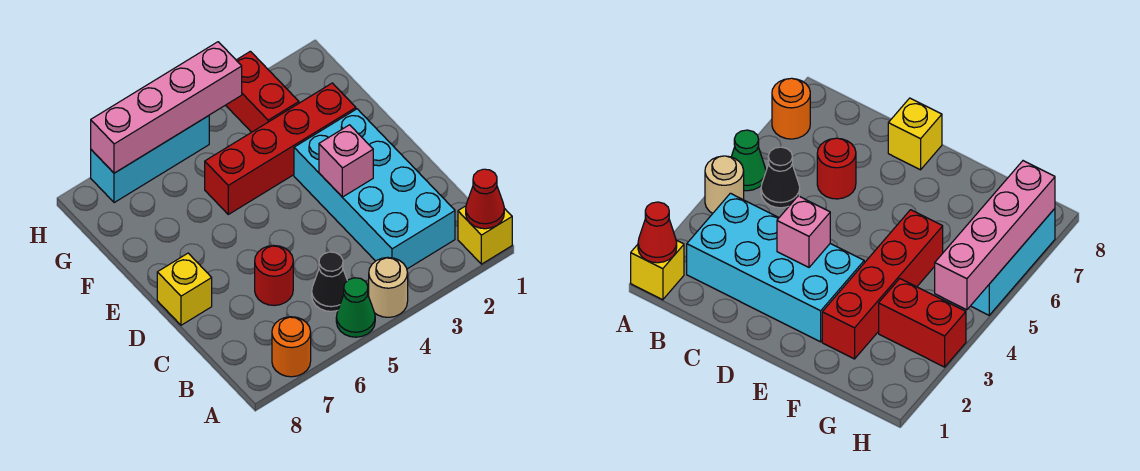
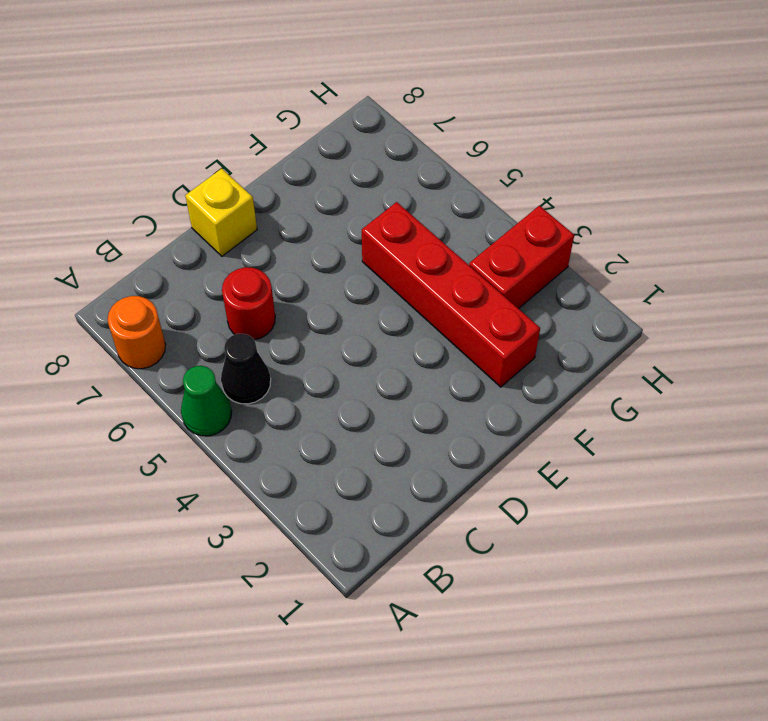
none -> yellow 1x1 brick [458,206,512,264]
none -> tan 1x1 round brick [369,257,408,317]
none -> cyan 2x4 brick [294,109,455,269]

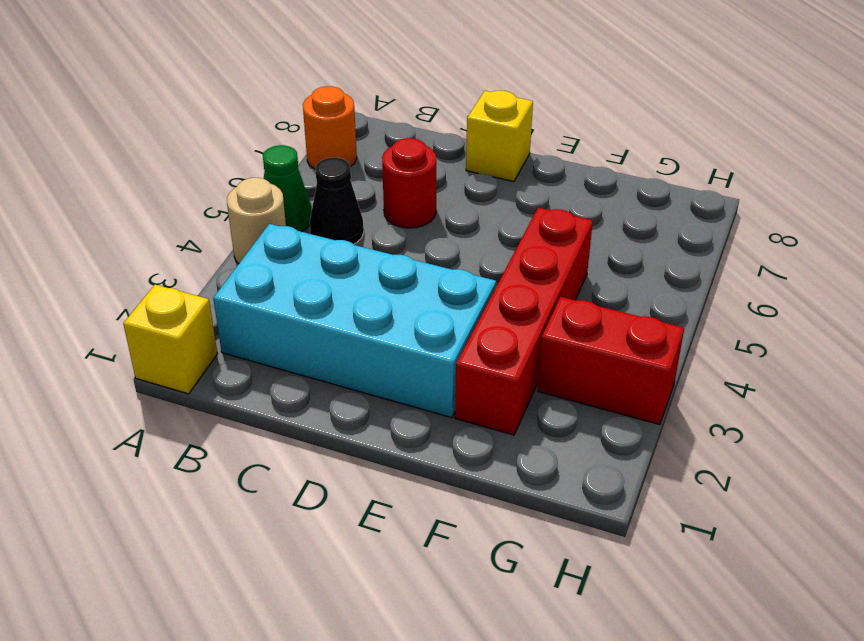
none -> cyan 1x3 brick [91,116,209,203]
none -> red 1x1 cone [466,169,504,229]
none -> pink 1x1 brick [319,125,373,197]

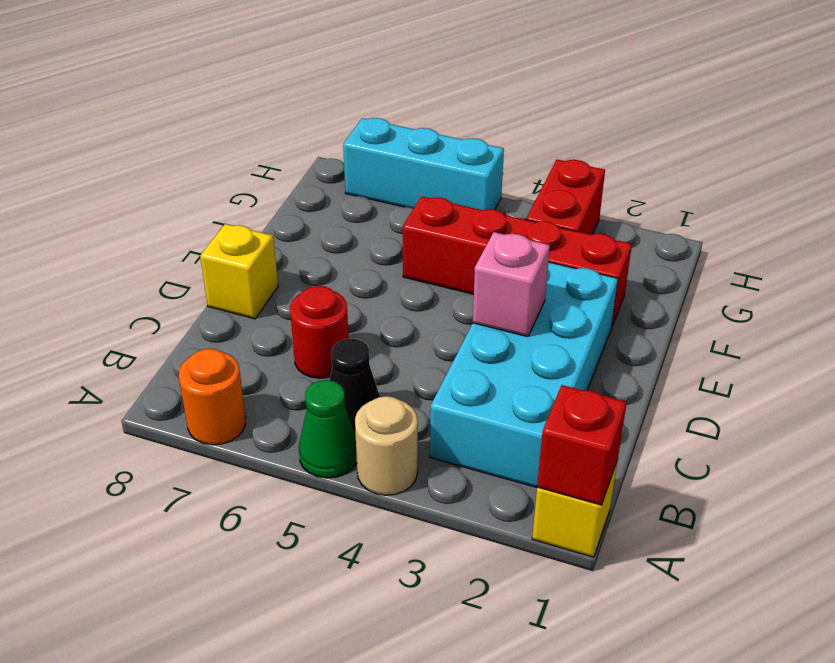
red 1x1 brick [537,385,627,505] -> red 1x1 cone [466,169,504,229]
none -> pink 1x4 brick [91,42,242,173]

